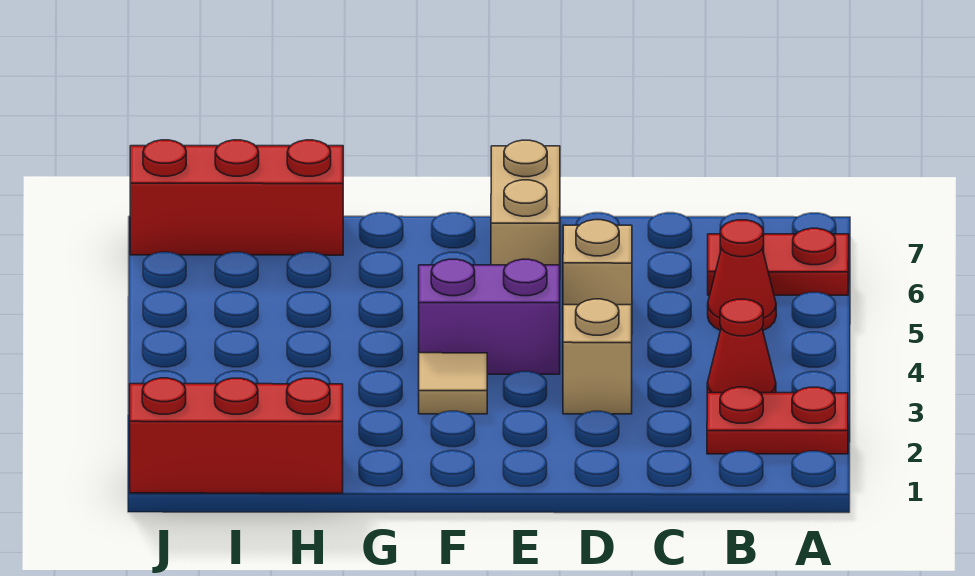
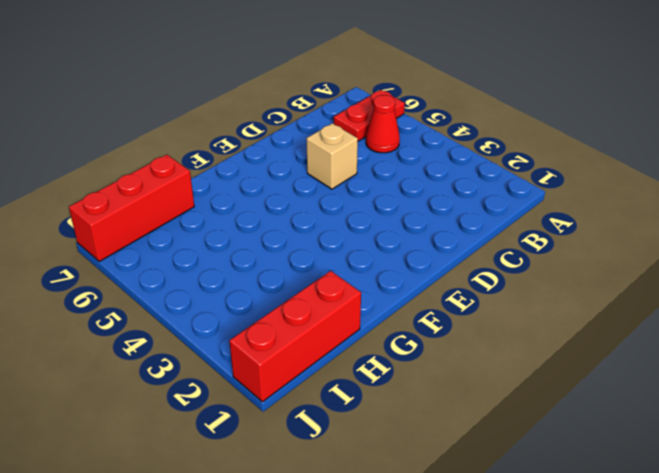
none -> red 1x2 plate [707,387,848,454]
none -> red 1x1 cone [707,299,776,393]

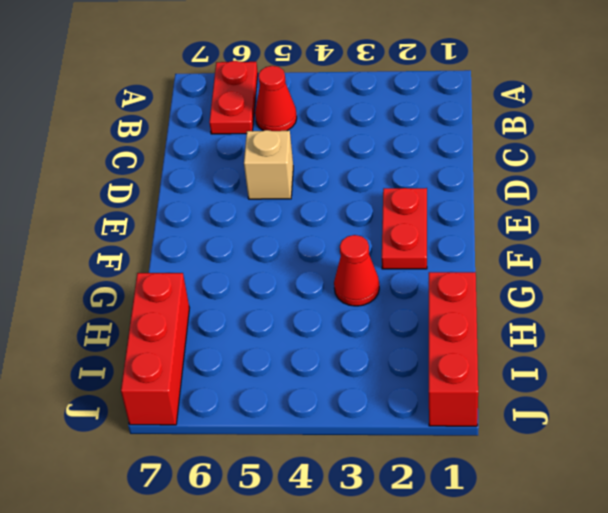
red 1x2 plate [382,188,427,269] -> red 1x2 plate moved to [707,387,848,454]
red 1x1 cone [334,235,379,306] -> red 1x1 cone moved to [707,299,776,393]
none -> tan 1x1 brick [563,299,632,414]
none -> purple 1x2 brick [419,259,560,374]

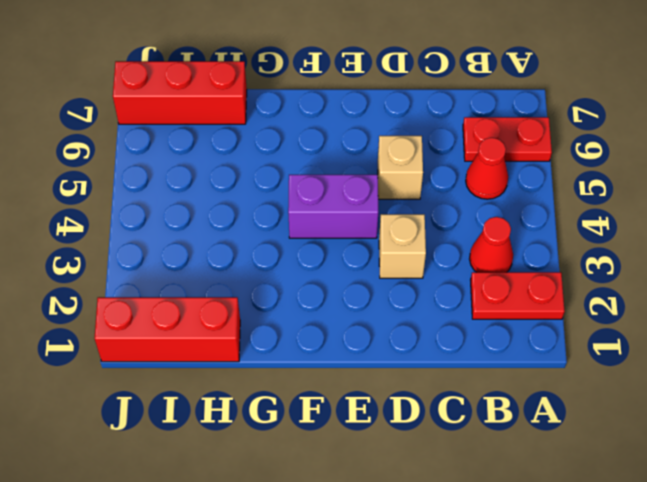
none -> tan 1x2 brick [491,140,560,265]
none -> tan 1x1 tile [419,353,487,414]

